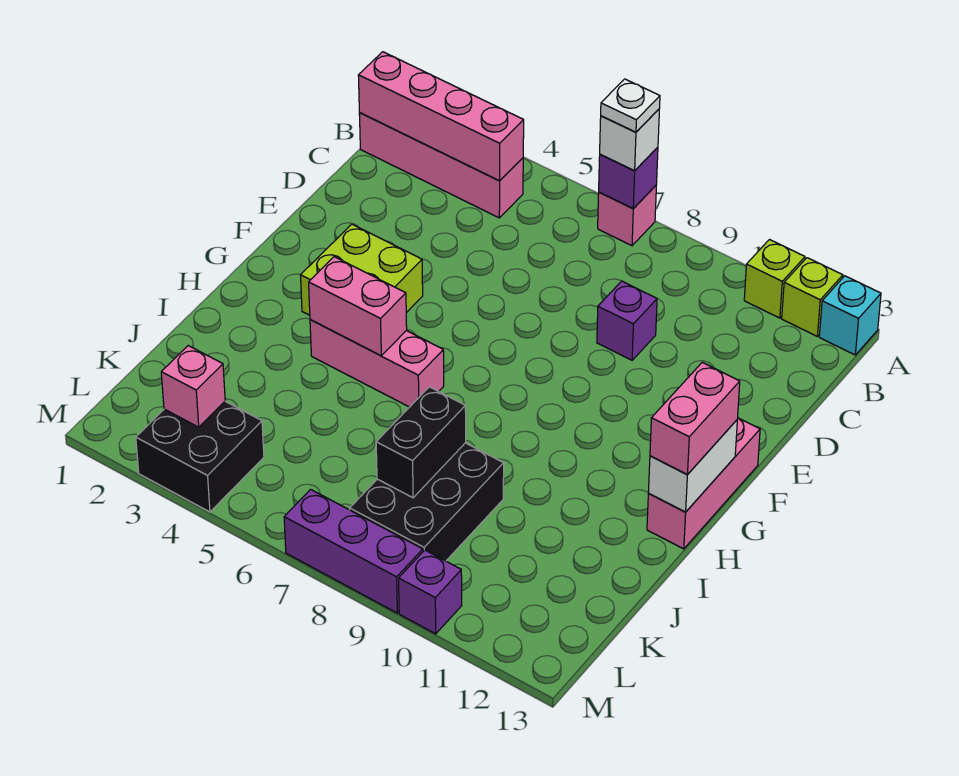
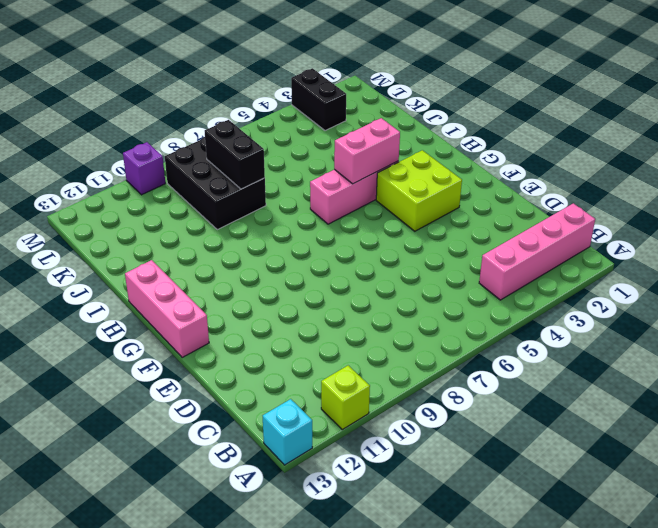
black 1x2 brick [291,68,346,131] -> black 2x2 brick [136,402,264,512]
none -> pink 1x1 brick [598,186,656,246]
none -> lime 1x1 brick [782,258,843,336]
none -> purple 1x1 brick [597,281,657,360]

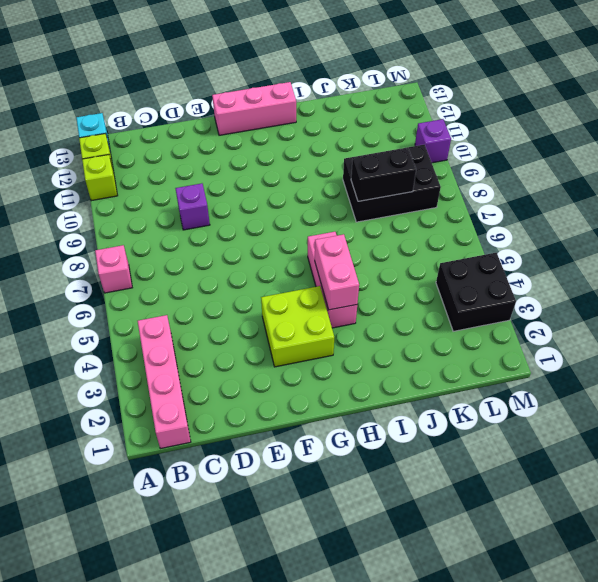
none -> purple 1x3 brick [284,489,423,613]
none -> purple 1x1 brick [599,147,658,209]
none -> pink 1x4 brick [358,52,524,181]

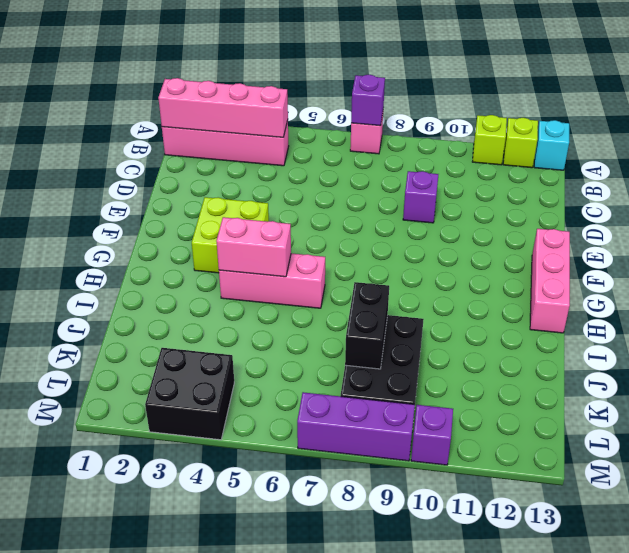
none -> white 1x2 brick [648,420,737,512]
none -> pink 1x1 brick [161,346,225,427]
none -> white 1x1 brick [600,109,659,171]

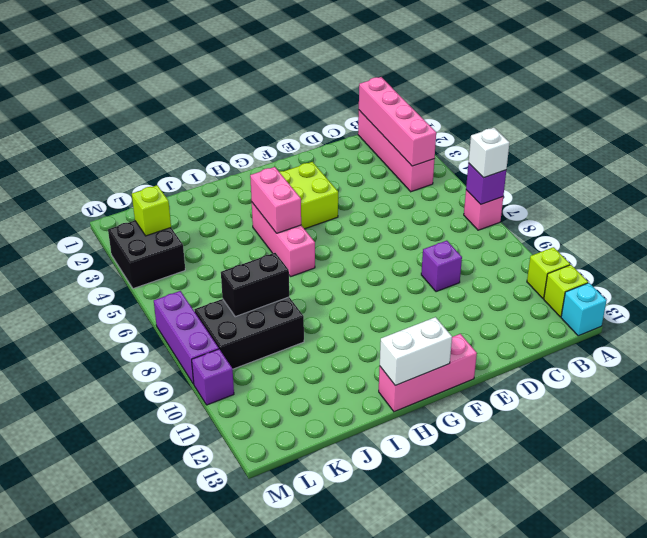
lime 1x1 brick [132,185,171,236] -> pink 1x1 brick [161,346,225,427]
none -> pink 1x2 brick [650,362,740,475]
none -> white 1x1 plate [601,79,660,132]

